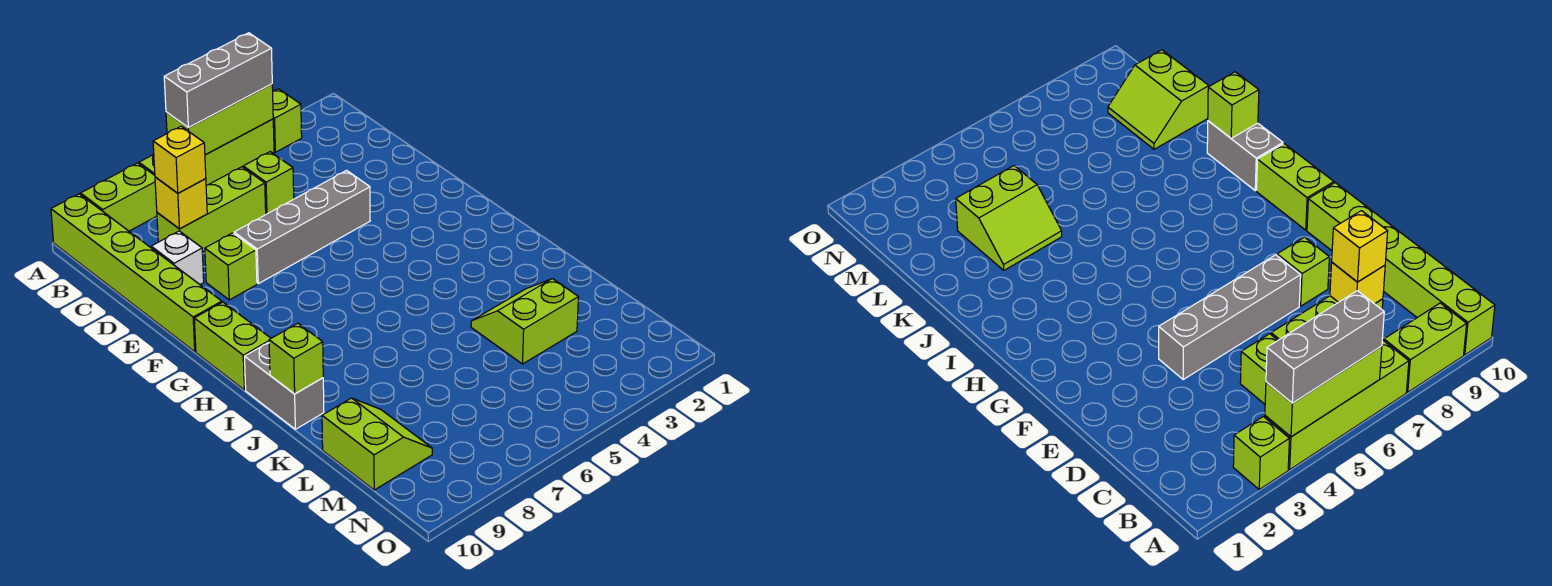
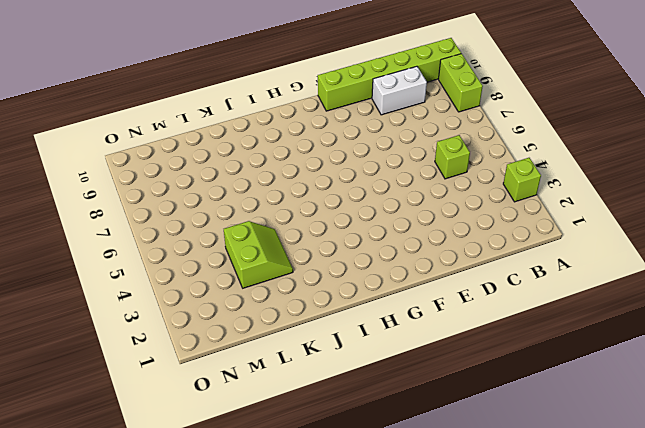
white 1x2 brick [372,66,427,115] -> white 1x1 brick [151,231,204,284]
none -> lime 1x4 brick [139,119,274,185]
none -> lime 1x3 brick [157,167,266,252]
none -> grey 1x4 brick [234,170,370,284]

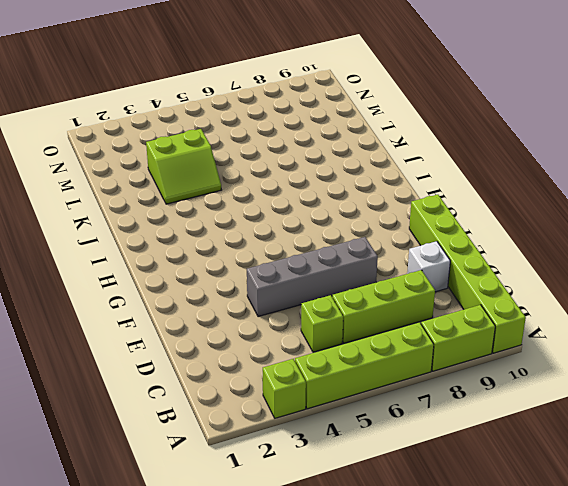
none -> lime 1x1 brick [205,233,257,300]
none -> lime 1x2 brick [194,302,271,390]
none -> grey 1x2 brick [245,343,324,429]

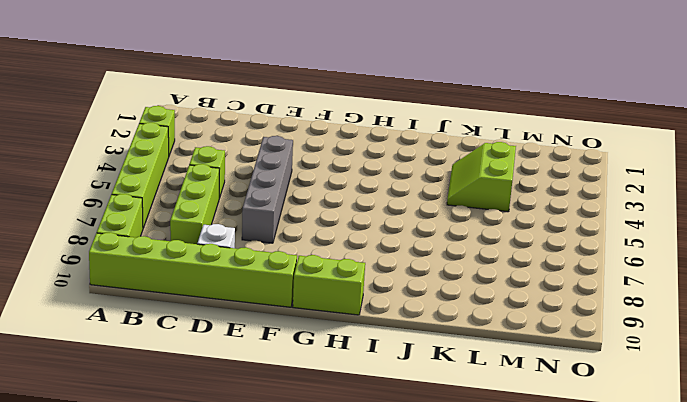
none -> lime 1x1 brick [205,233,257,300]
none -> grey 1x2 brick [245,343,324,429]
none -> lime 2x2 slope [322,398,432,490]

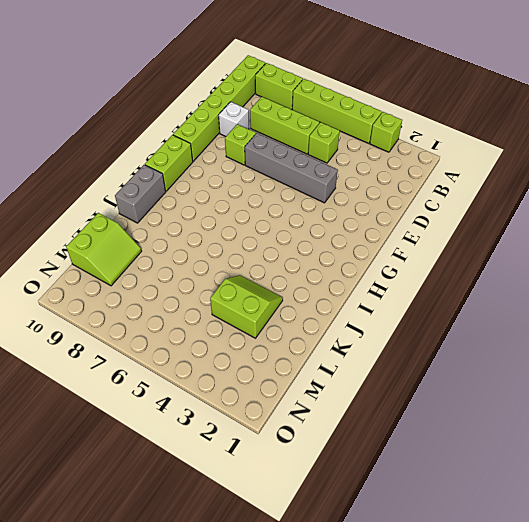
none -> lime 1x3 brick [166,84,273,155]
none -> yellow 1x1 brick [155,177,207,229]
none -> lime 1x1 brick [269,323,323,394]

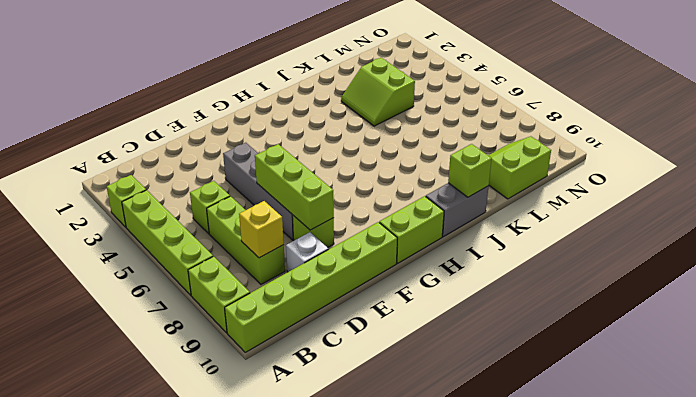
lime 1x3 brick [255,144,334,230] -> lime 1x3 brick moved to [166,84,273,155]
none -> grey 1x3 brick [164,33,272,128]
none -> yellow 1x1 brick [153,126,206,193]

